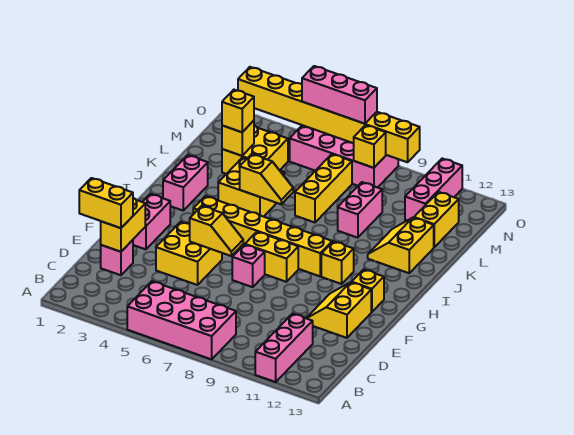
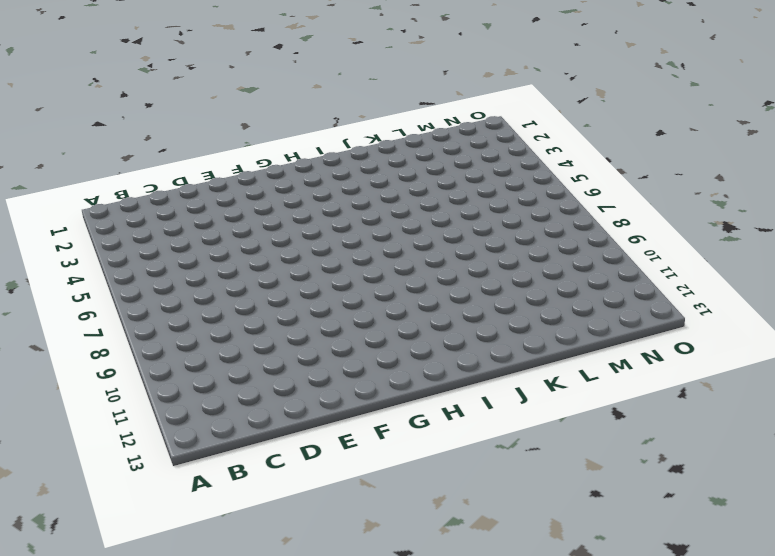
none -> pink 2x4 brick [127,281,236,359]
none -> pink 1x3 brick [255,314,313,382]
none -> pink 1x1 brick [101,240,133,275]

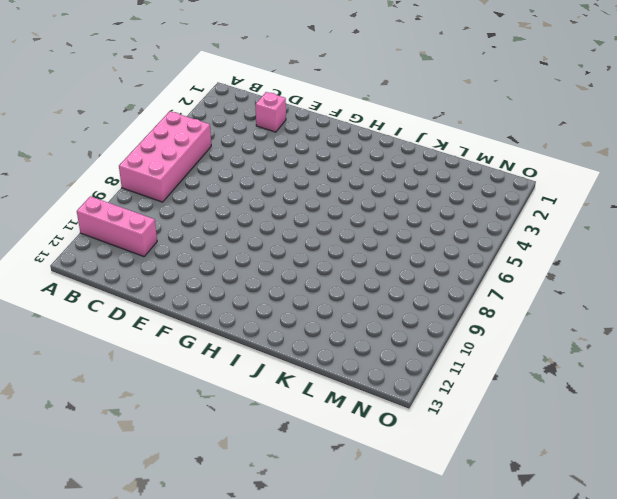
none -> yellow 2x2 brick [156,222,222,285]
none -> yellow 2x2 slope [307,282,371,338]
none -> pink 1x2 brick [133,194,170,249]

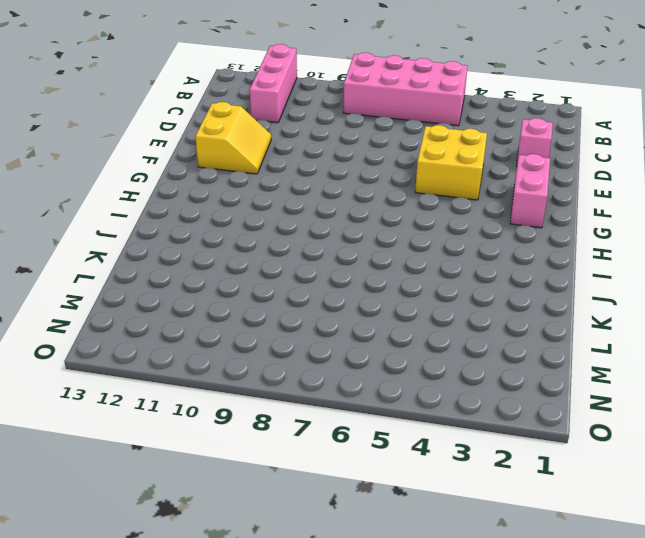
none -> pink 1x1 brick [232,245,265,287]
none -> yellow 1x2 brick [245,232,298,282]
none -> yellow 1x1 brick [352,269,384,312]

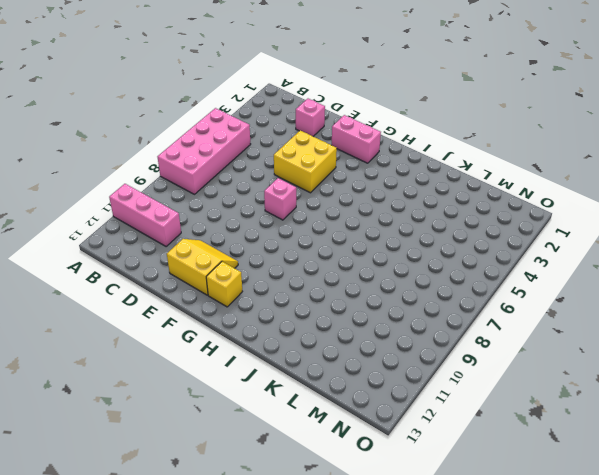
none -> yellow 1x2 brick [245,232,298,282]
none -> yellow 1x6 brick [193,196,332,276]
none -> yellow 1x1 brick [321,241,354,284]

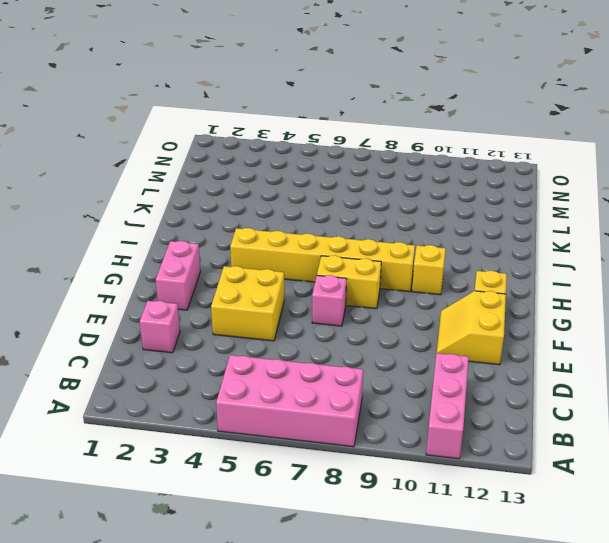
none -> pink 1x2 brick [163,155,208,210]
none -> yellow 2x2 brick [218,157,284,217]
none -> yellow 2x2 slope [368,218,434,273]

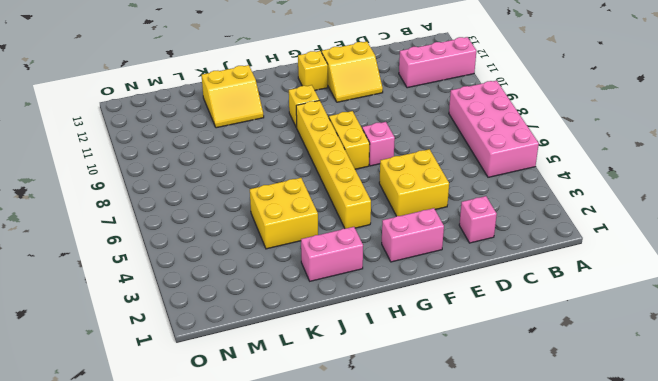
none -> yellow 1x3 brick [295,154,352,222]
none -> pink 1x2 brick [338,182,382,238]
none -> yellow 2x2 brick [222,126,288,174]

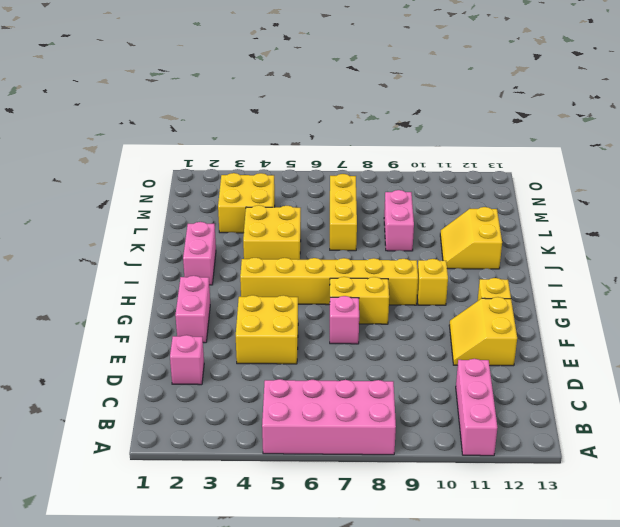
none -> yellow 1x2 brick [414,192,459,247]
none -> pink 1x3 brick [405,159,462,220]
none -> pink 2x4 brick [290,125,398,188]

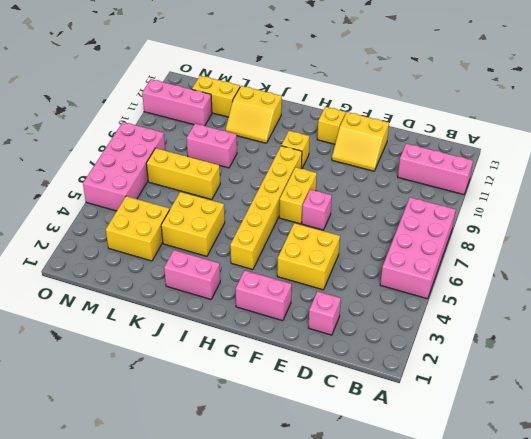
none -> yellow 1x2 brick [101,198,145,252]
none -> yellow 1x2 slope [190,206,243,256]
none -> yellow 1x2 slope [240,154,293,204]

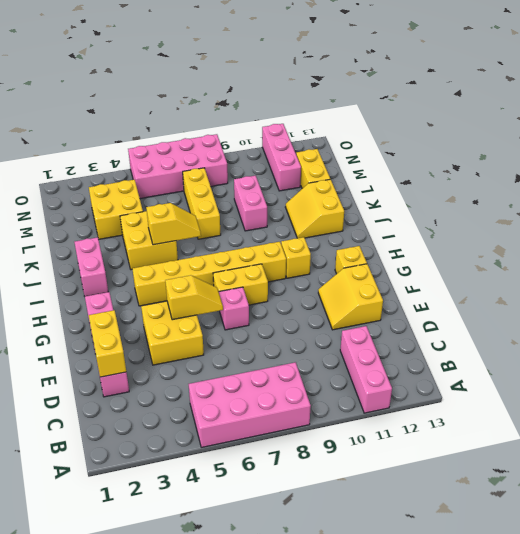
none -> yellow 1x1 brick [222,121,254,156]
none -> yellow 1x1 brick [353,125,386,168]
none -> yellow 1x8 brick [238,67,420,162]

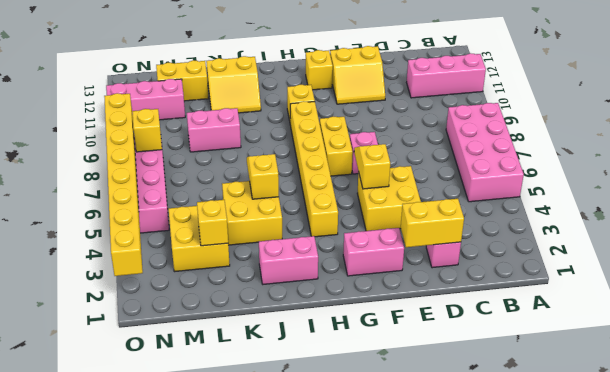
none -> yellow 1x3 brick [295,154,352,222]
none -> yellow 1x2 brick [79,178,133,228]
none -> yellow 1x1 brick [222,90,254,132]

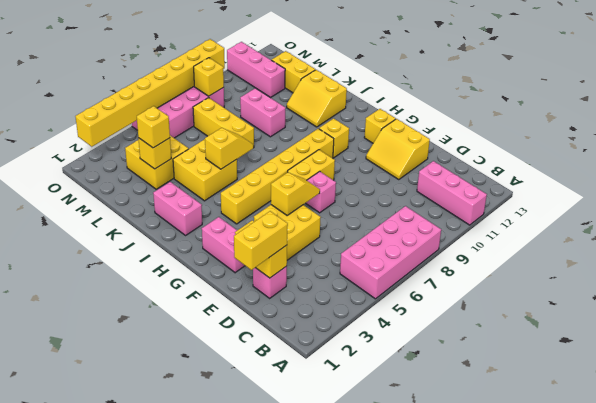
none -> pink 1x3 brick [302,66,377,124]

